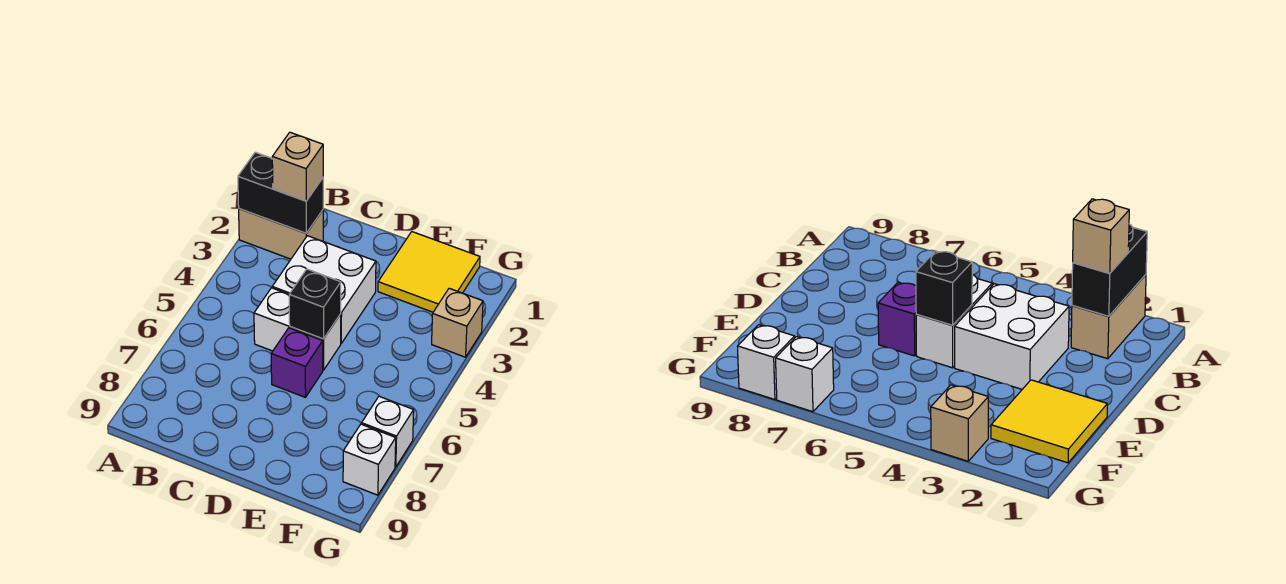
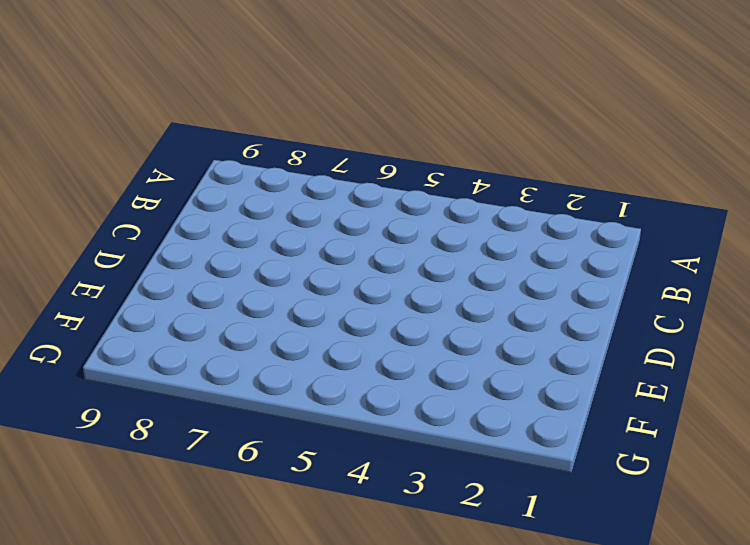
none -> tan 1x2 brick [239,209,323,259]
none -> white 2x2 brick [272,236,376,343]

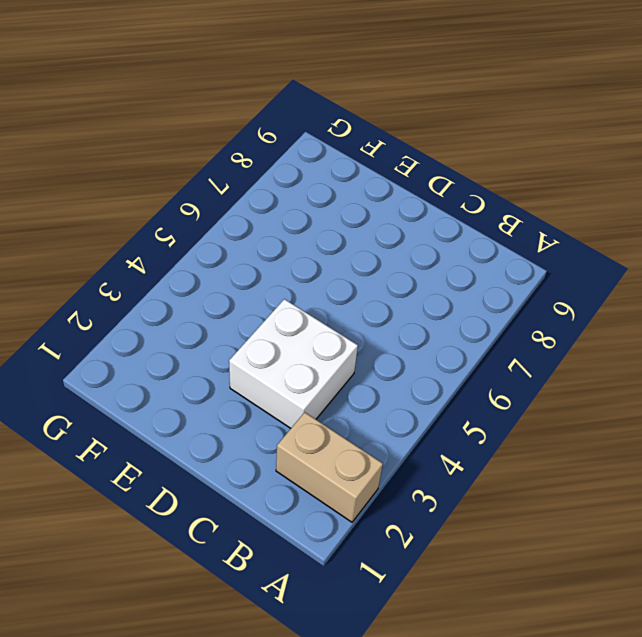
none -> white 1x2 brick [254,288,341,370]
none -> purple 1x1 brick [271,328,323,397]

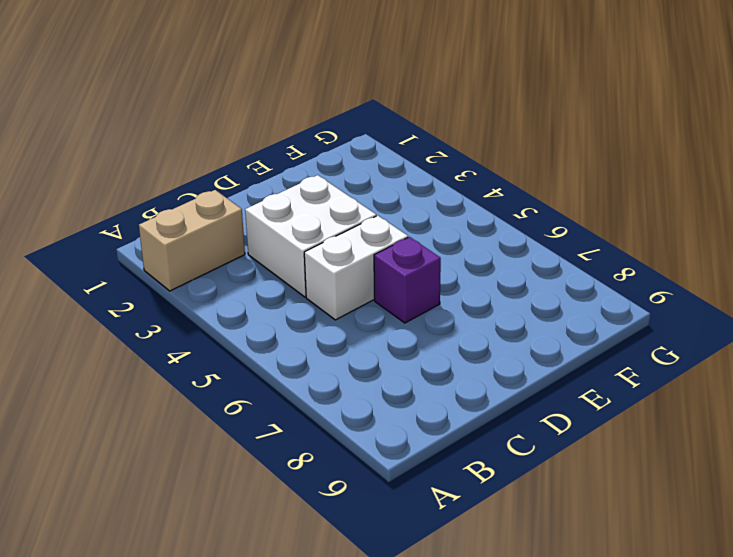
none -> yellow 2x2 tile [378,232,480,312]
none -> tan 1x1 brick [432,288,483,357]

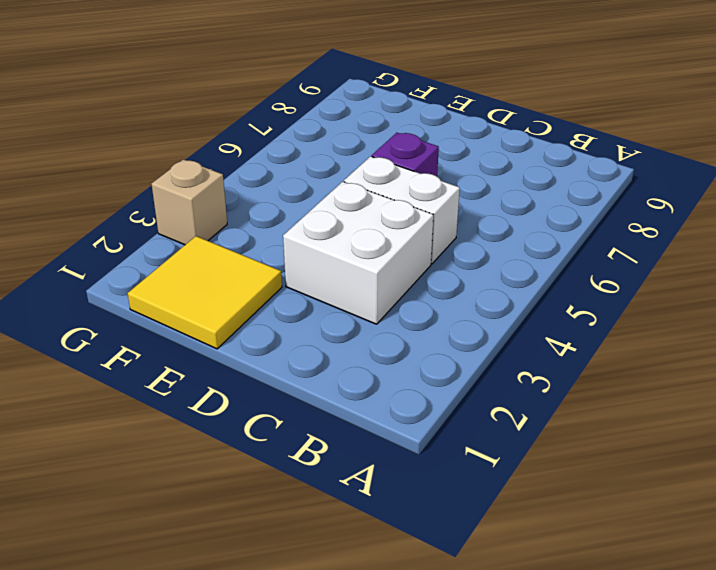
none -> tan 1x2 brick [239,209,323,259]
none -> white 1x1 brick [362,396,414,467]

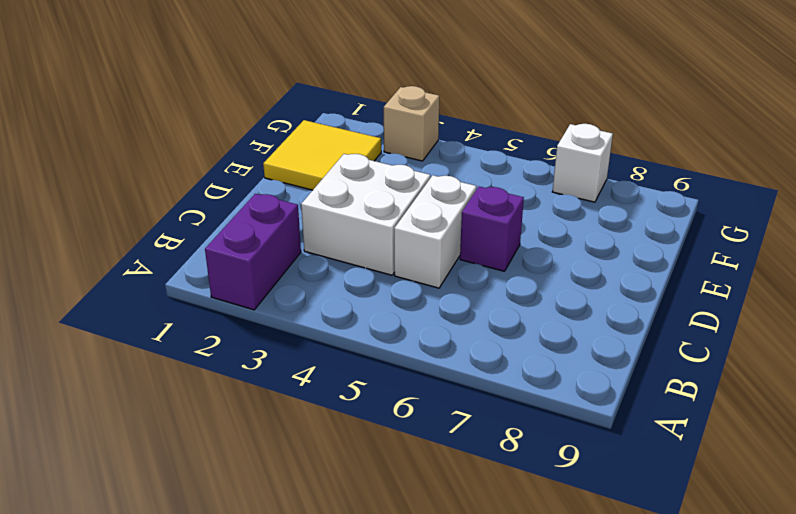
purple 1x2 brick [205,194,301,310] -> tan 1x2 brick [239,209,323,259]
none -> white 1x1 brick [343,424,396,495]
none -> black 1x2 brick [238,152,323,233]

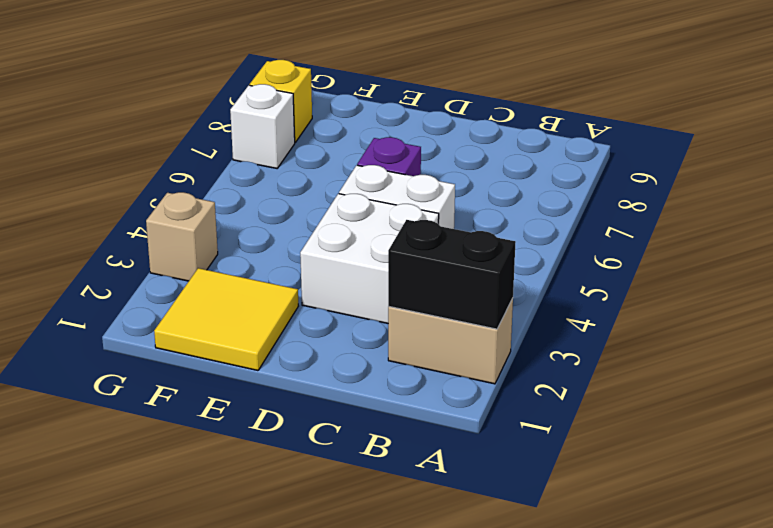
yellow 1x1 brick [249,60,312,143] -> white 1x1 brick [343,424,396,495]
none -> black 1x1 brick [289,269,341,339]
none -> tan 1x1 brick [272,132,323,201]

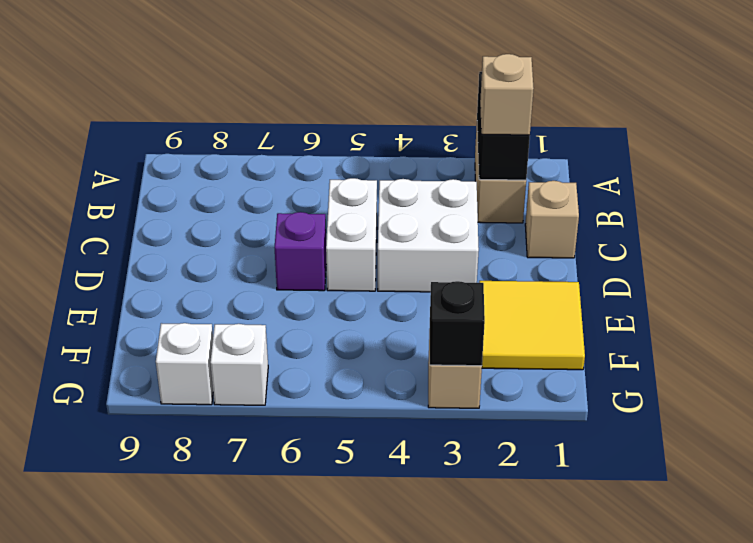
tan 1x1 brick [525,181,579,258] -> none
black 1x1 brick [430,281,485,366] -> black 1x1 brick moved to [289,269,341,339]

